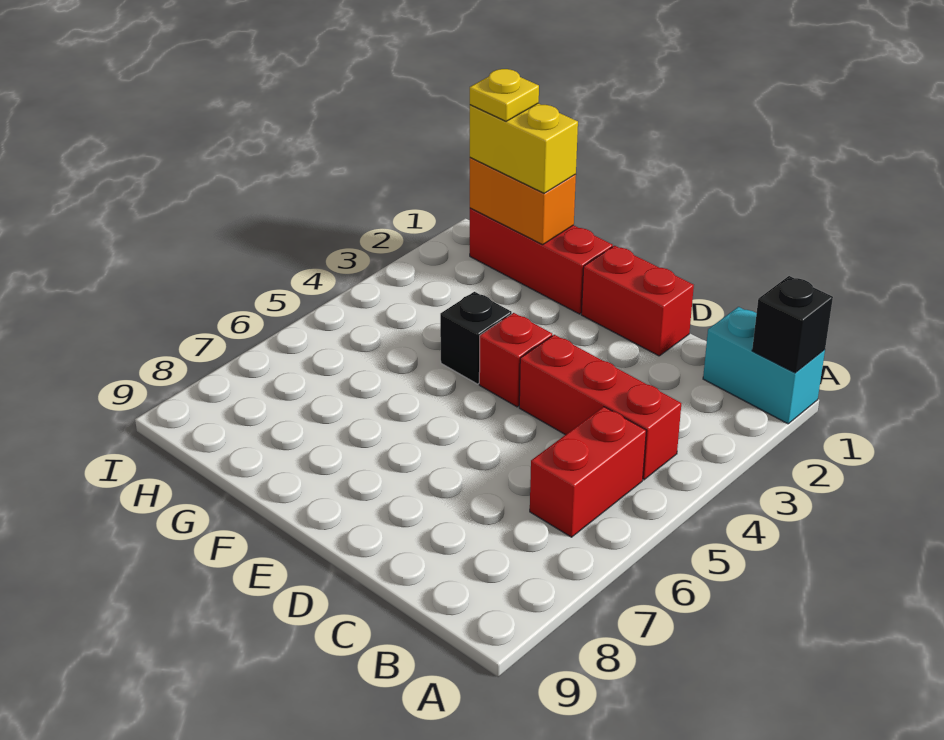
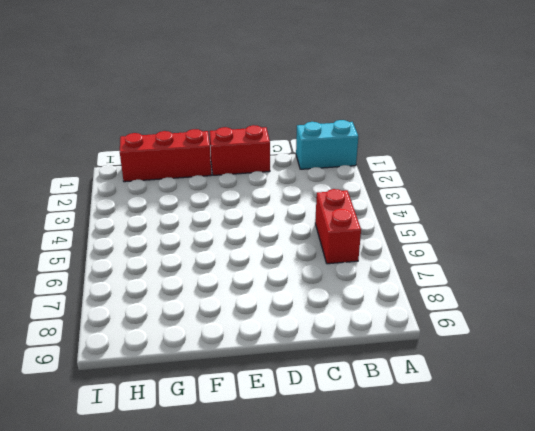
none -> red 1x3 brick [519,335,681,480]
none -> red 1x1 brick [479,313,552,407]

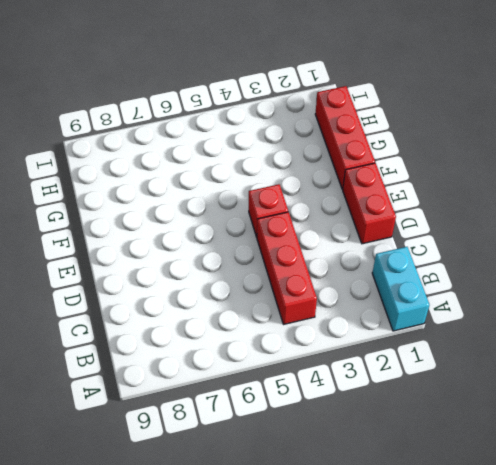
none -> red 1x2 brick [530,407,646,537]
none -> black 1x1 brick [440,292,512,384]

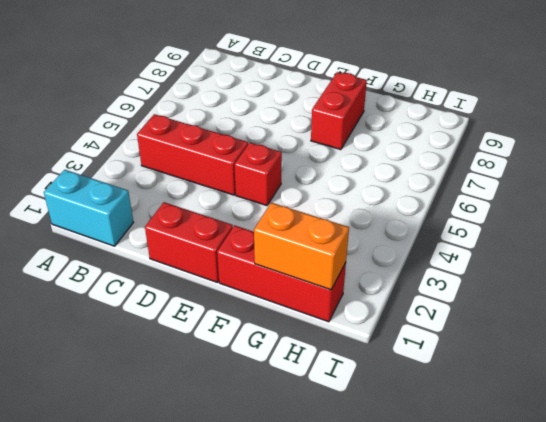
red 1x2 brick [311,72,367,150] -> red 1x2 brick moved to [530,407,646,537]
none -> black 1x1 brick [440,292,512,384]
none -> black 1x1 brick [752,276,833,373]

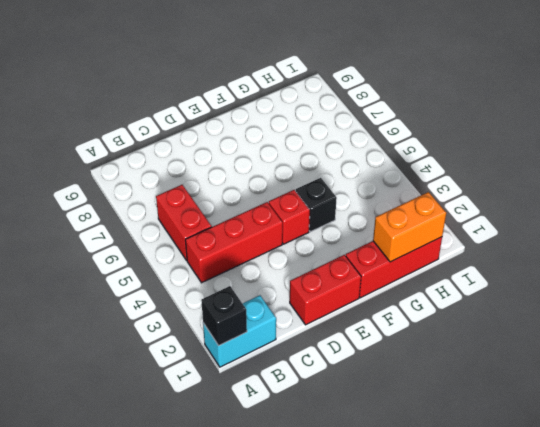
none -> yellow 1x2 brick [470,103,578,193]
none -> yellow 1x1 plate [470,69,539,121]

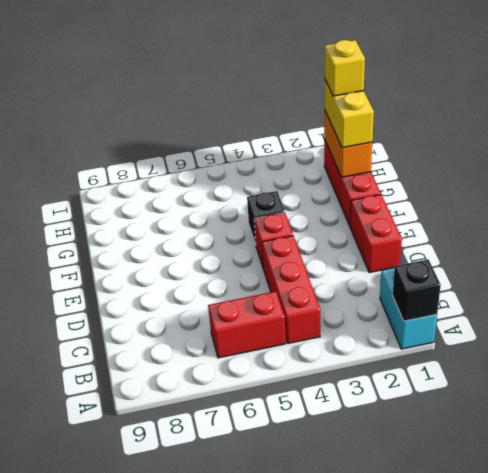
yellow 1x1 brick [325,40,365,96] -> yellow 1x1 plate [470,69,539,121]

